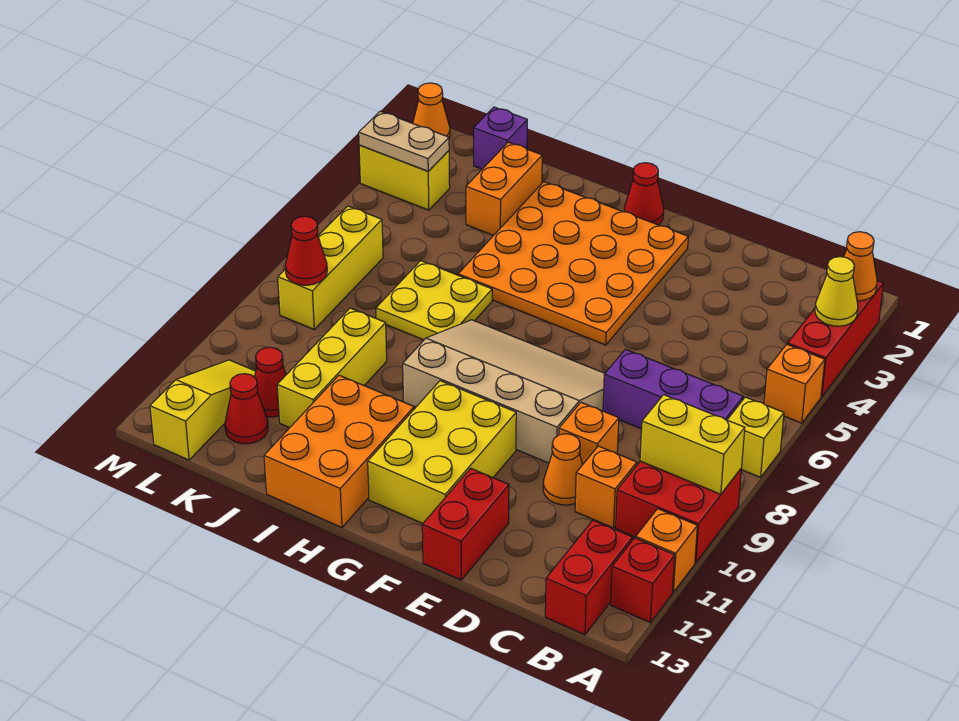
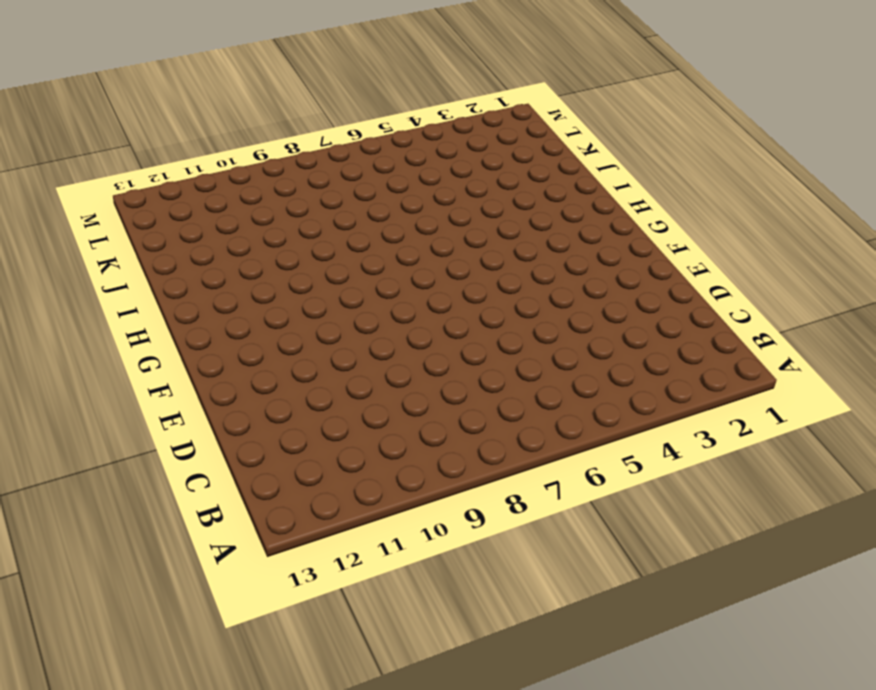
none -> red 1x3 brick [787,281,883,397]
none -> orange 1x1 brick [764,344,825,423]
none -> yellow 1x1 brick [727,397,784,477]
none -> red 2x2 brick [616,461,742,563]

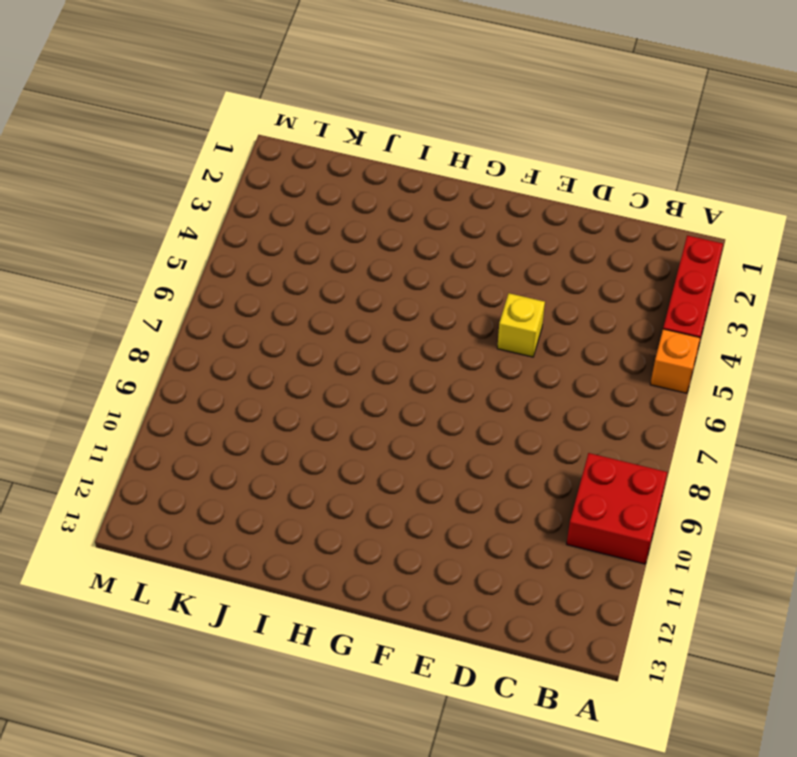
yellow 1x1 brick [497,293,545,357] -> yellow 1x1 brick moved to [727,397,784,477]
none -> orange 1x1 brick [636,509,697,592]
none -> red 1x1 brick [611,538,675,623]
none -> purple 1x3 brick [603,349,743,429]
none -> red 1x2 brick [545,520,633,635]

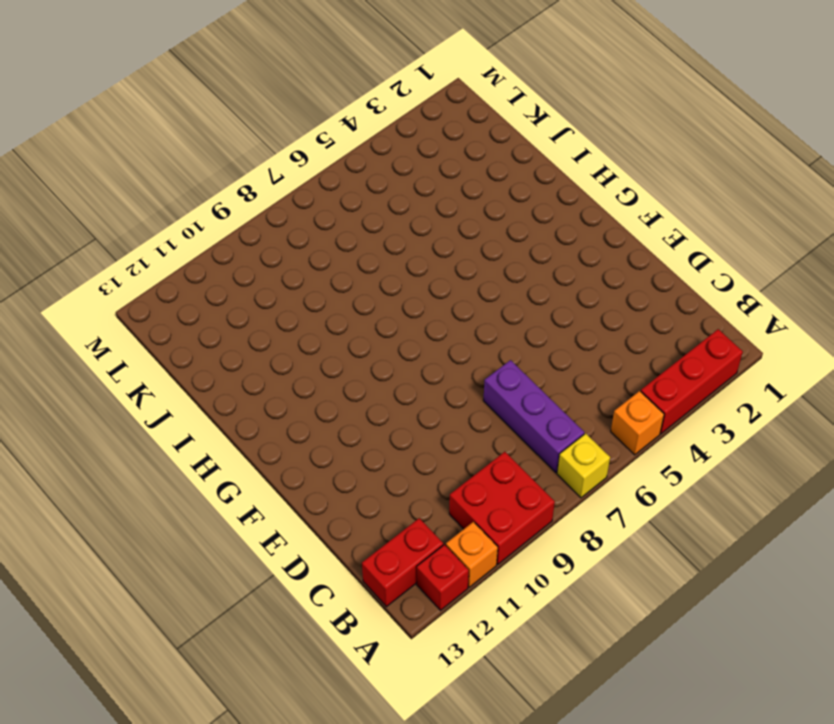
none -> orange 1x1 brick [575,446,637,528]
none -> orange 1x1 brick [559,402,619,465]
none -> orange 1x1 cone [543,434,582,505]
none -> tan 3x4 slope [403,320,605,463]

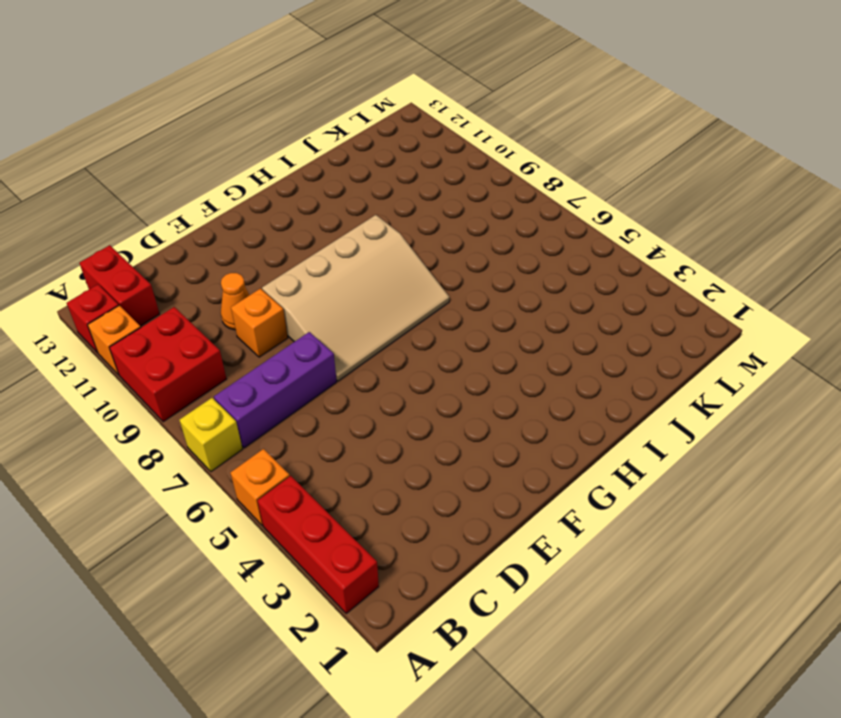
none -> orange 1x1 brick [575,446,637,528]
none -> red 1x2 brick [422,468,509,580]
none -> orange 4x4 plate [458,182,688,345]
none -> yellow 2x3 brick [368,381,516,524]

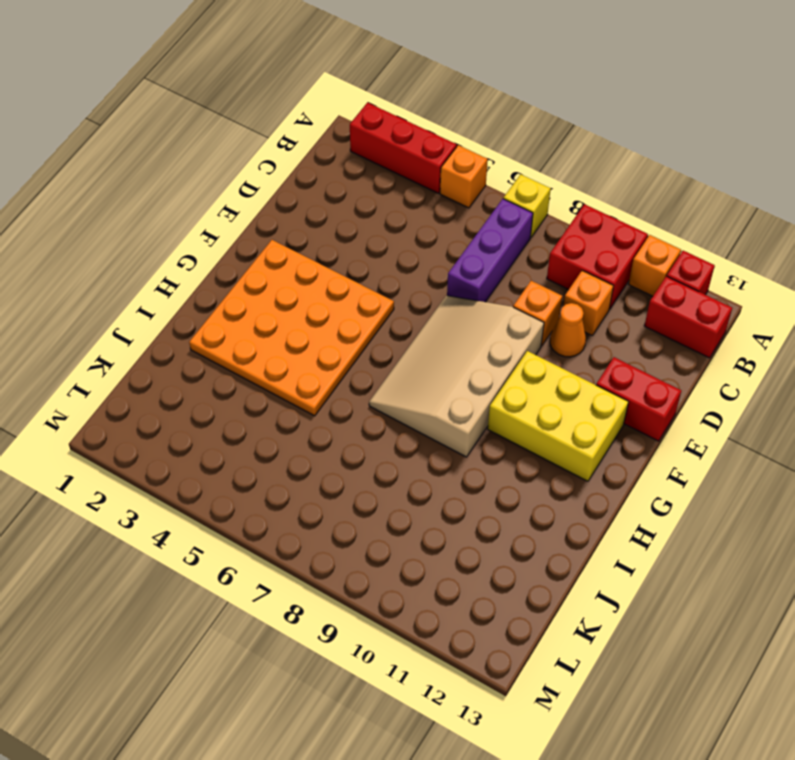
none -> red 1x1 cone [624,163,664,225]
none -> orange 2x3 brick [264,375,414,528]
none -> yellow 2x2 plate [376,261,492,340]
none -> orange 1x2 brick [466,142,542,235]

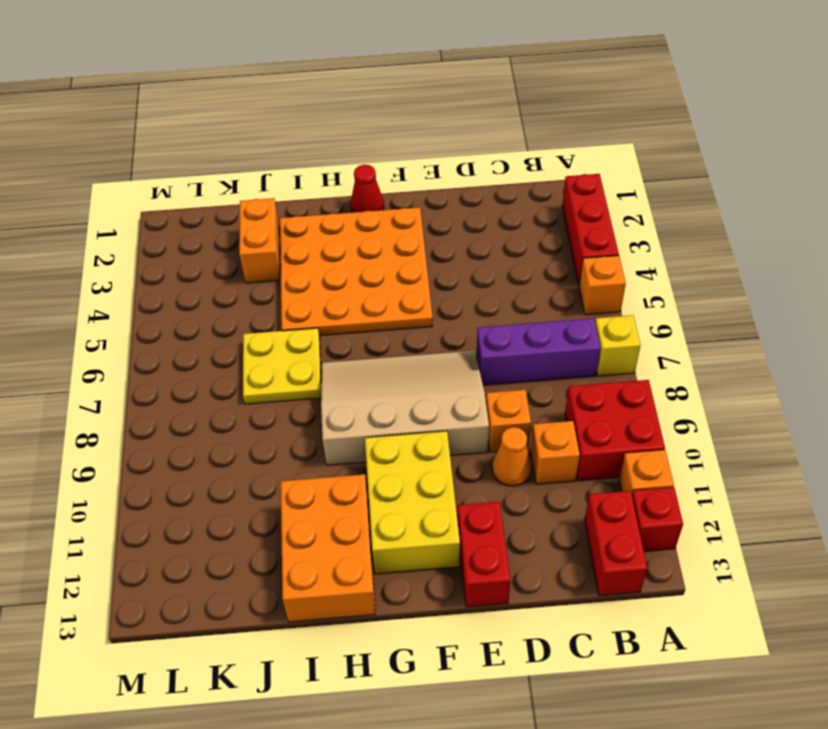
none -> yellow 1x3 brick [277,308,387,428]
none -> purple 1x1 brick [474,107,527,169]
none -> red 1x1 cone [255,347,286,417]
none -> red 1x1 cone [225,374,268,444]

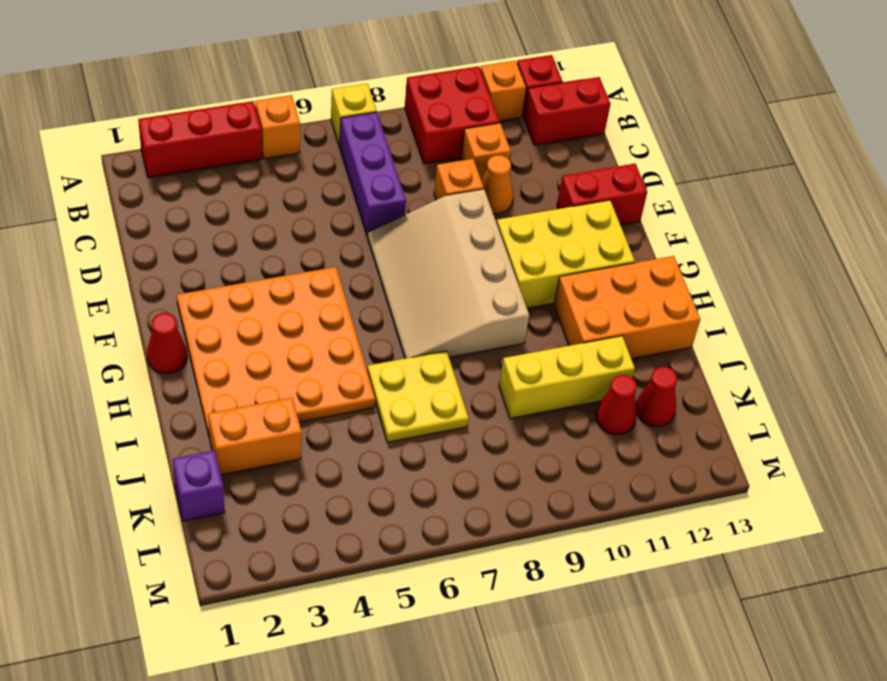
none -> yellow 1x2 brick [359,145,450,210]
none -> yellow 1x3 brick [278,206,383,329]
none -> yellow 1x3 slope [150,360,256,460]
none -> orange 1x1 cone [413,83,450,138]

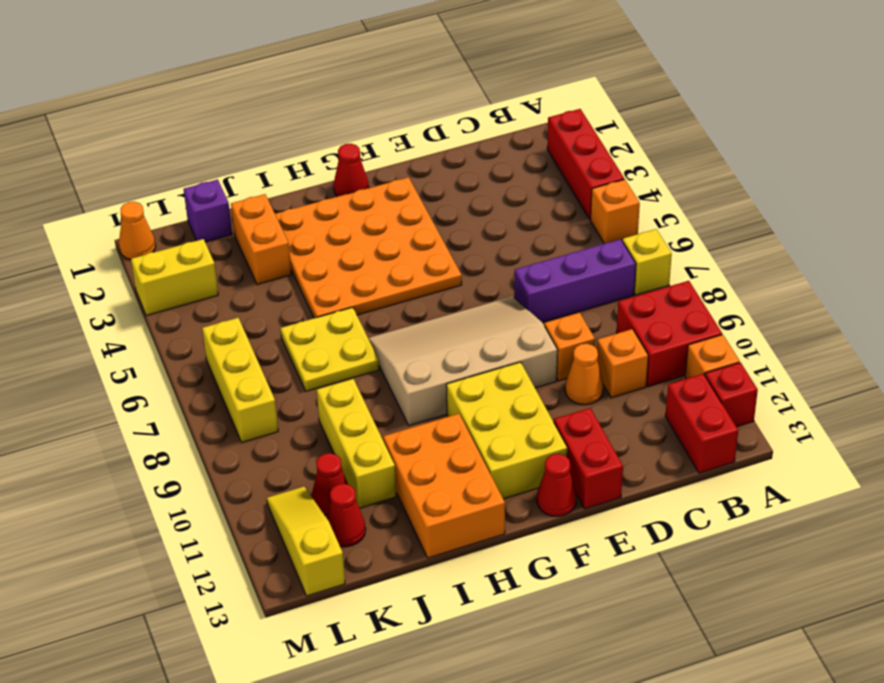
red 1x1 cone [537,454,577,516] -> red 1x1 cone moved to [285,216,327,285]
none -> orange 1x1 cone [844,232,877,301]
none -> yellow 1x1 cone [815,257,858,326]
none -> yellow 1x2 brick [640,395,745,494]
none -> tan 1x2 plate [359,111,449,171]

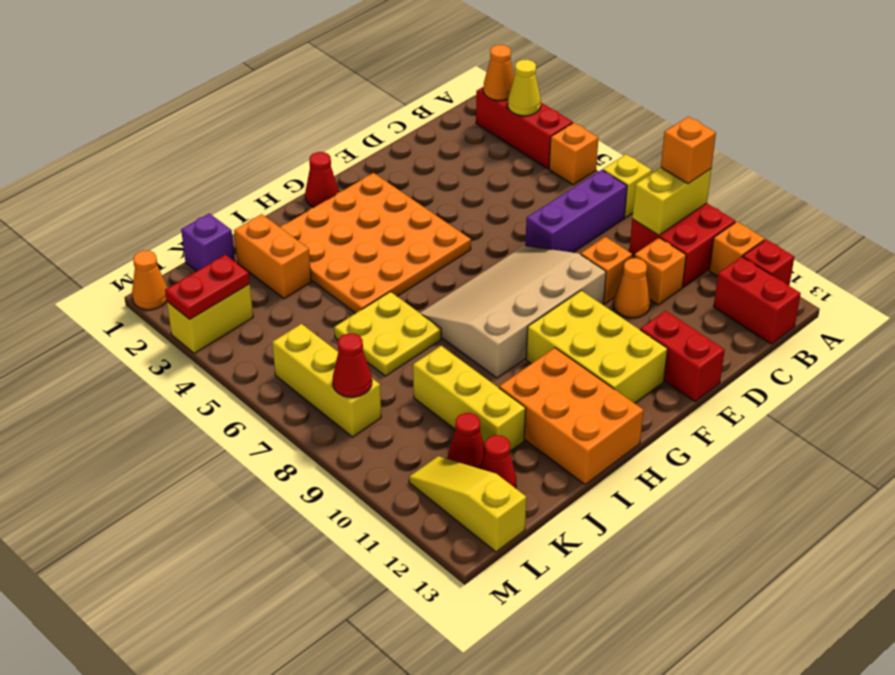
orange 1x1 brick [661,117,716,184] -> none
red 1x2 plate [165,255,250,319] -> tan 1x2 plate [359,111,449,171]

